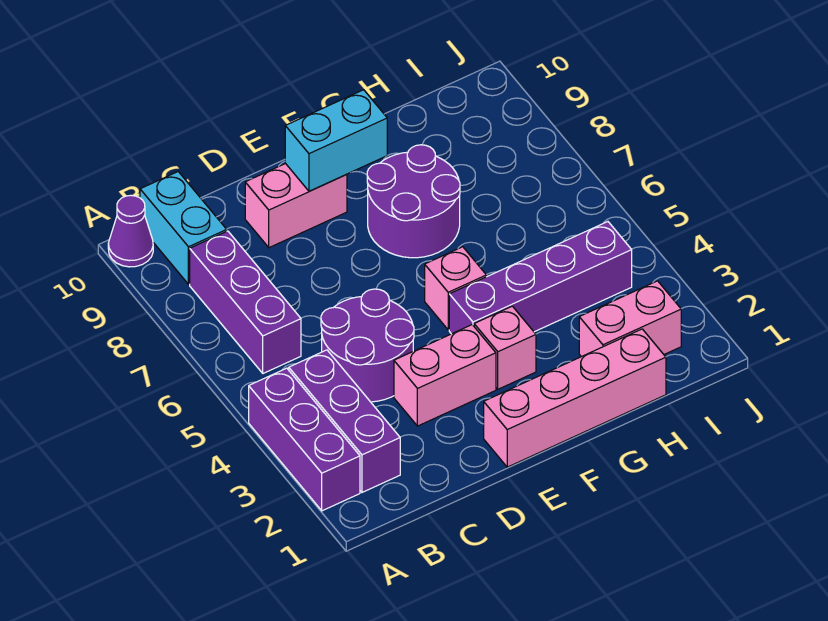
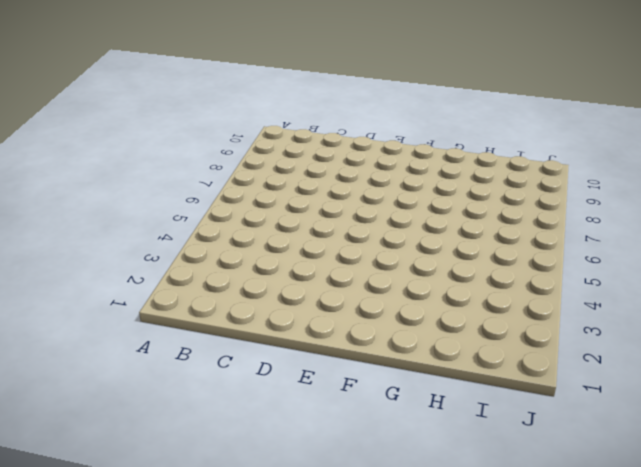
none -> purple 1x3 brick [249,368,360,511]
none -> purple 1x1 cone [108,195,153,267]
none -> purple 1x3 brick [289,350,400,492]

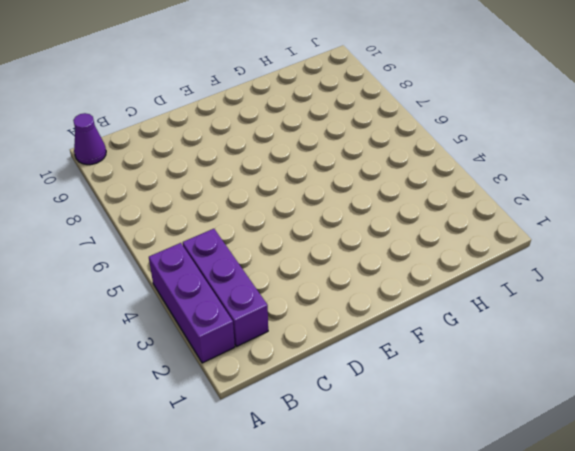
none -> purple 1x3 brick [190,231,301,373]
none -> cyan 1x2 brick [140,172,227,284]
none -> purple 2x2 round brick [321,289,414,402]

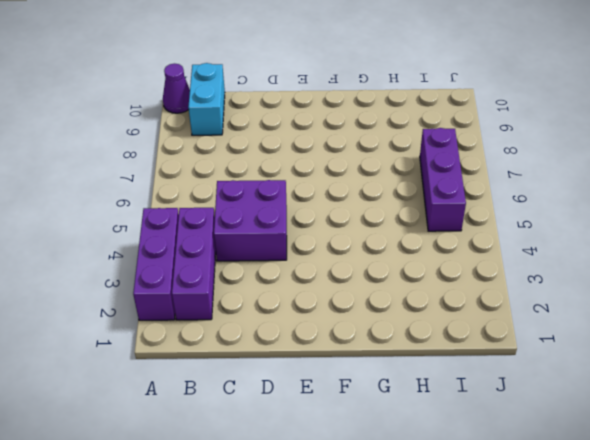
purple 2x2 brick [214,180,287,261] -> purple 2x2 round brick [321,289,414,402]
purple 1x3 brick [420,128,466,231] -> purple 1x3 brick moved to [190,231,301,373]
none -> pink 1x2 brick [394,325,496,426]
none -> pink 1x2 brick [245,163,347,248]
none -> pink 1x4 brick [484,329,666,467]

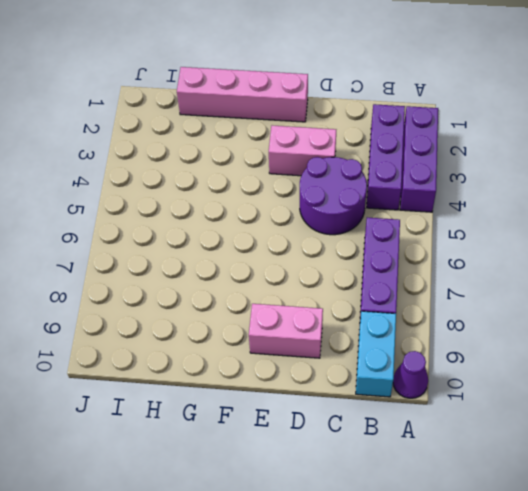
none -> pink 1x1 brick [474,306,536,389]
none -> purple 1x4 brick [449,222,632,334]
none -> pink 1x1 brick [425,247,486,330]

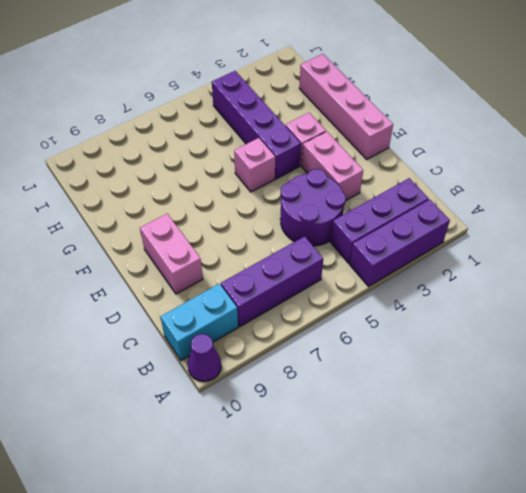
none -> purple 2x2 round brick [367,145,460,258]
none -> pink 1x2 brick [579,281,681,357]
none -> cyan 1x2 brick [285,90,387,191]

